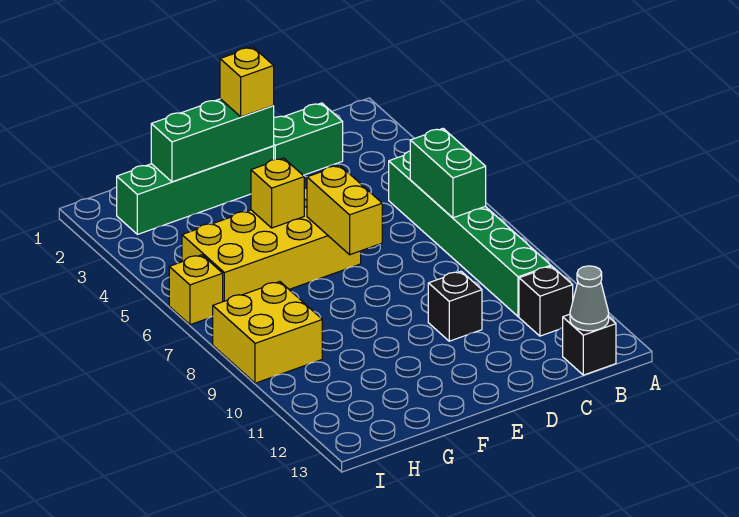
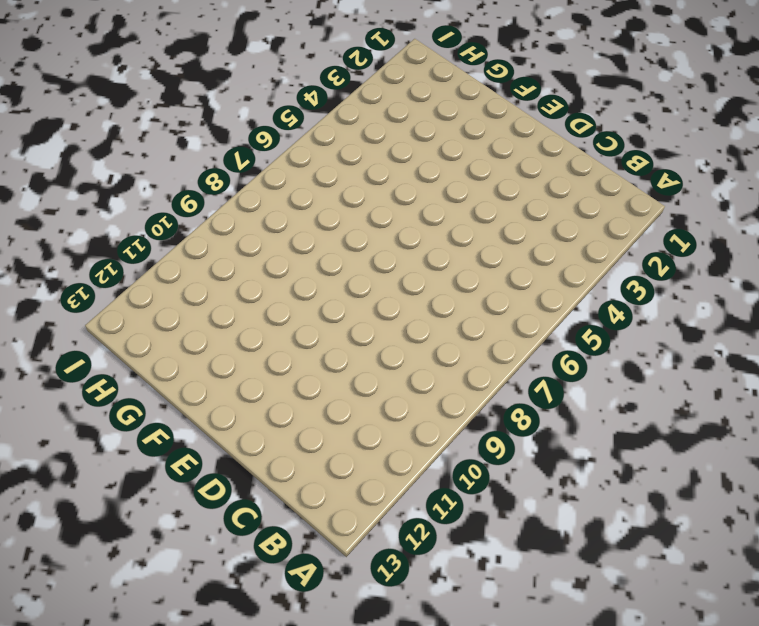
none -> green 1x6 brick [389,151,551,317]
none -> black 1x1 brick [519,266,573,336]
none -> black 1x1 brick [563,314,616,375]

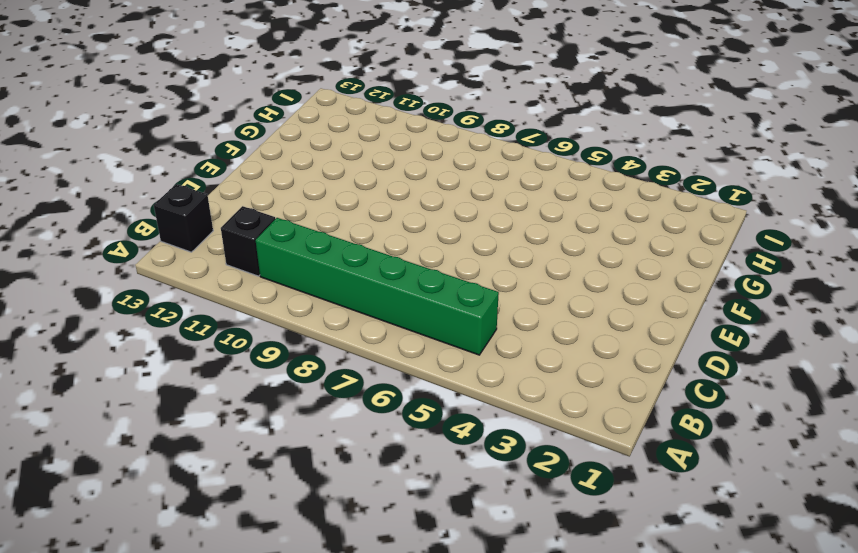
none -> green 1x2 brick [274,103,343,175]
none -> black 1x1 brick [428,271,482,341]
none -> green 1x4 brick [117,146,274,234]

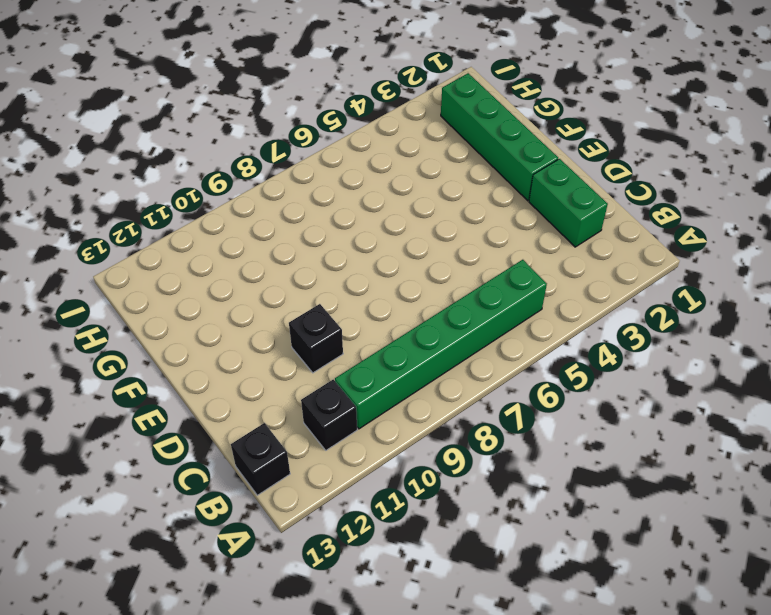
none -> yellow 2x4 brick [182,188,361,302]
none -> yellow 2x2 brick [213,282,322,383]
none -> yellow 1x1 brick [169,255,223,325]

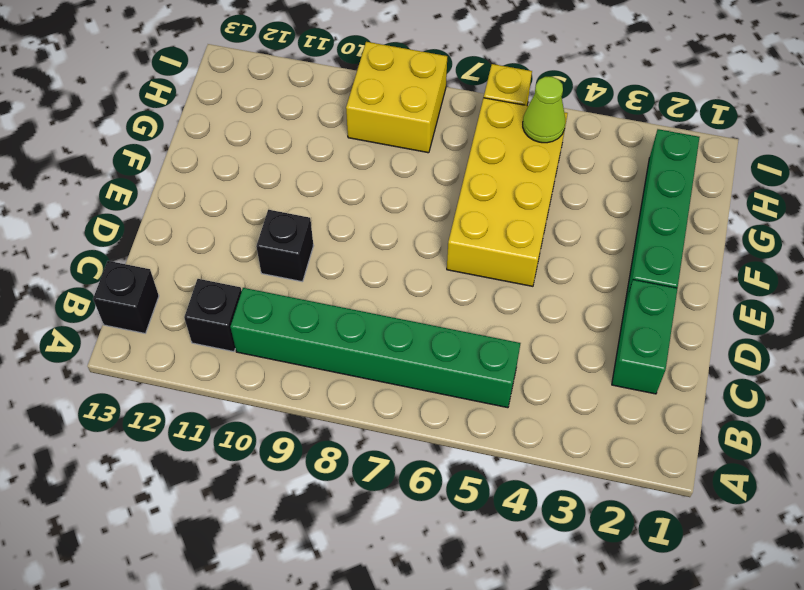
lime 1x1 cone [523,77,565,143] -> none
none -> green 1x2 brick [410,129,486,218]
none -> grey 1x1 cone [570,266,609,331]
none -> green 1x3 brick [151,99,274,182]

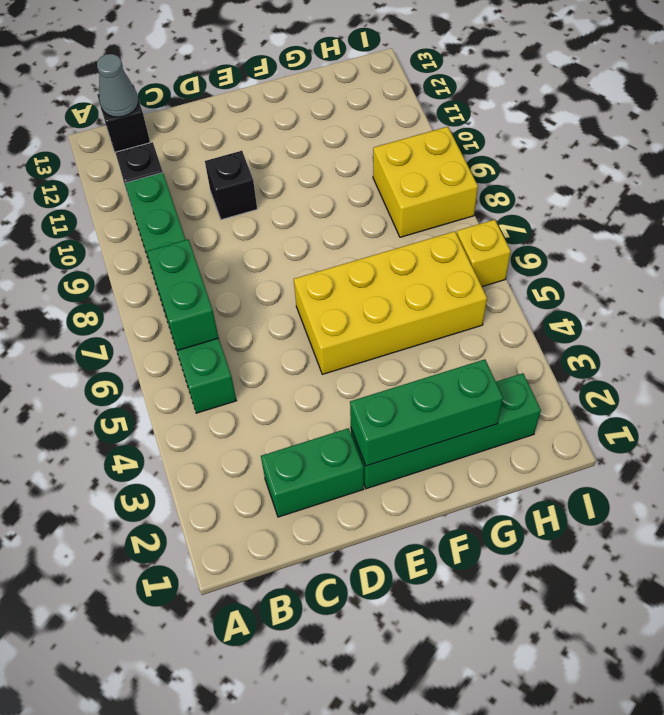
none -> yellow 1x2 brick [307,165,382,255]
none -> yellow 1x1 brick [251,158,304,228]
none -> yellow 1x1 brick [220,47,274,117]

